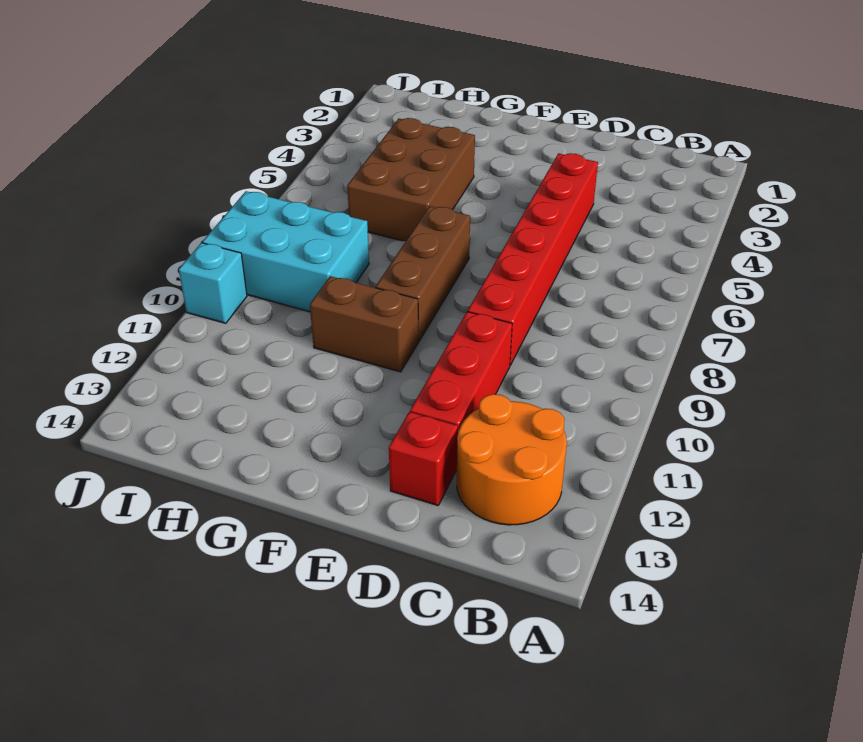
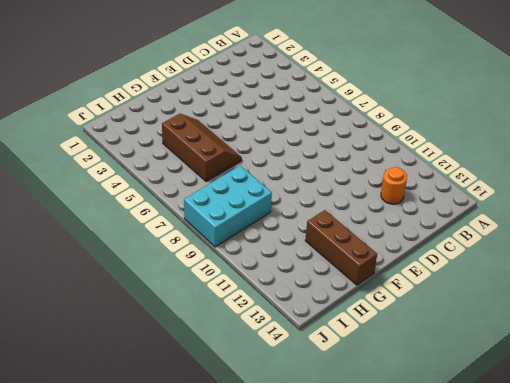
orange 1x1 round brick [381,167,407,204] -> orange 2x2 round brick [457,394,567,525]
brown 2x3 slope [162,114,242,182] -> brown 2x3 brick [347,118,475,241]
brown 1x3 brick [305,210,377,285] -> brown 1x3 brick moved to [376,206,470,341]
none -> red 1x6 brick [468,153,598,365]
none -> red 1x3 brick [410,312,512,431]

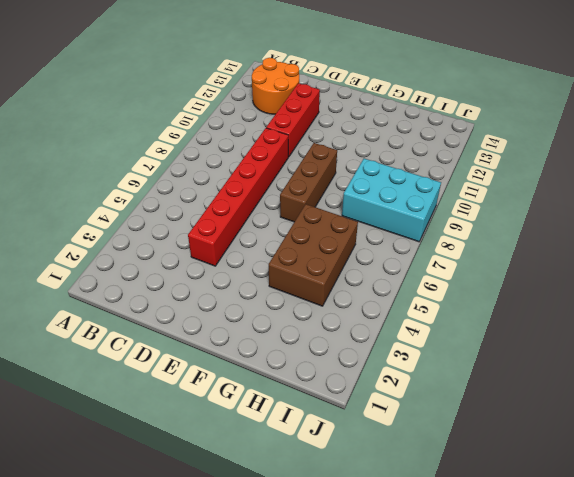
none -> red 1x1 brick [389,412,458,506]
none -> brown 1x2 brick [310,276,419,372]

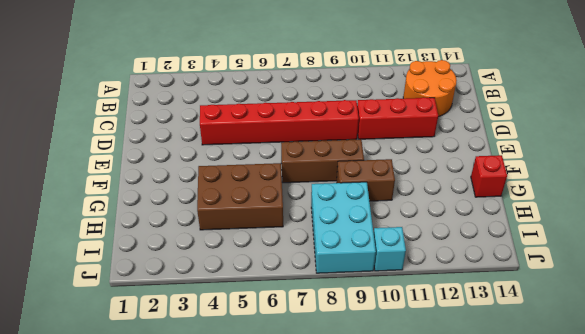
brown 1x2 brick [337,159,395,201] -> brown 1x2 brick turned to [310,276,419,372]
red 1x1 brick [471,155,507,197] -> red 1x1 brick moved to [389,412,458,506]

